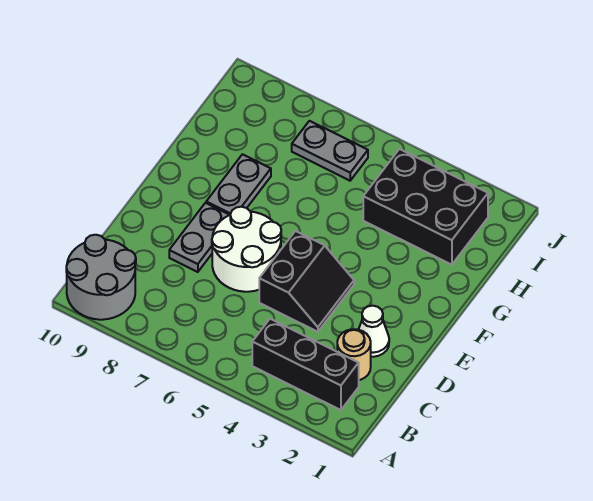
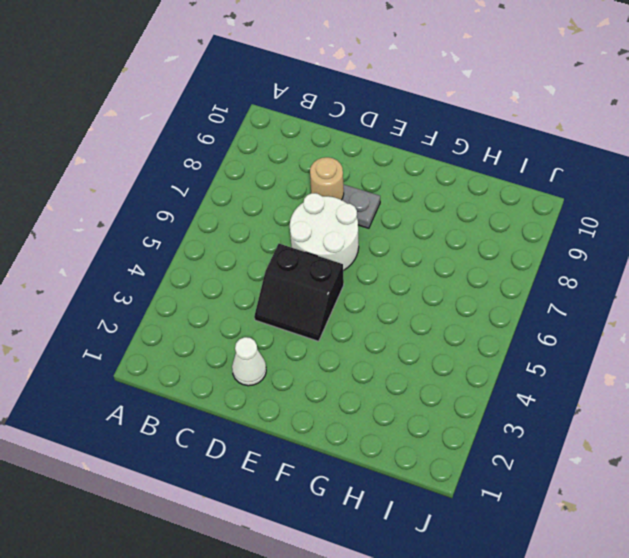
tan 1x1 round brick [310,157,344,200] -> tan 1x1 round brick moved to [337,329,371,380]
none -> grey 2x2 round brick [66,235,136,320]
none -> black 1x3 brick [252,319,359,410]

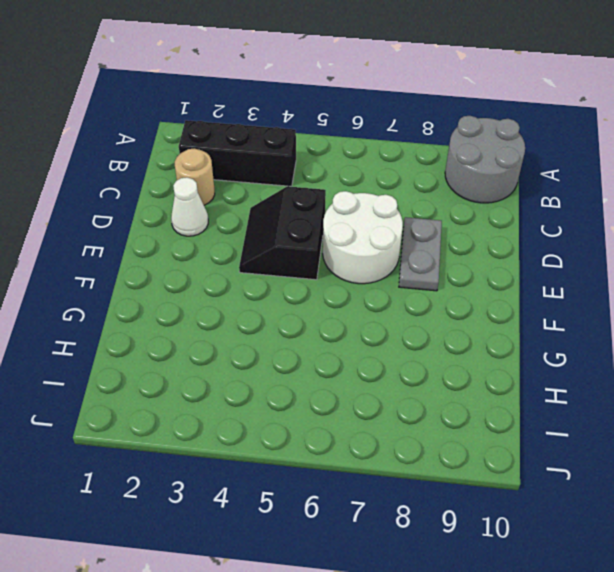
none -> grey 1x2 plate [206,154,271,215]
none -> black 2x3 brick [363,149,488,265]

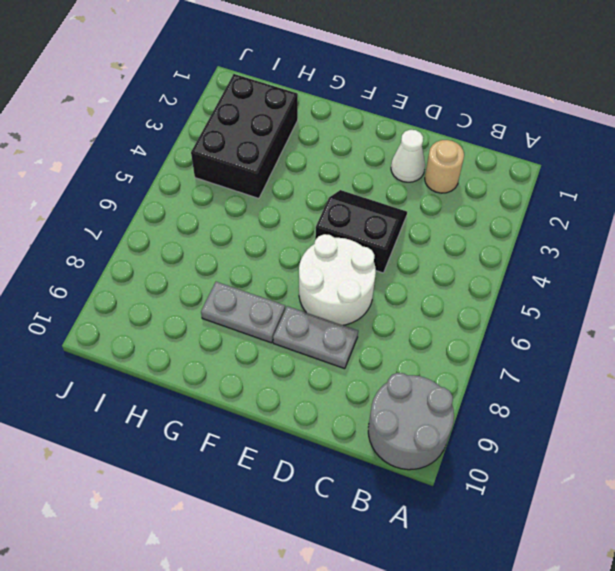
none -> black 1x3 brick [252,319,359,410]
none -> grey 1x2 plate [292,121,368,181]

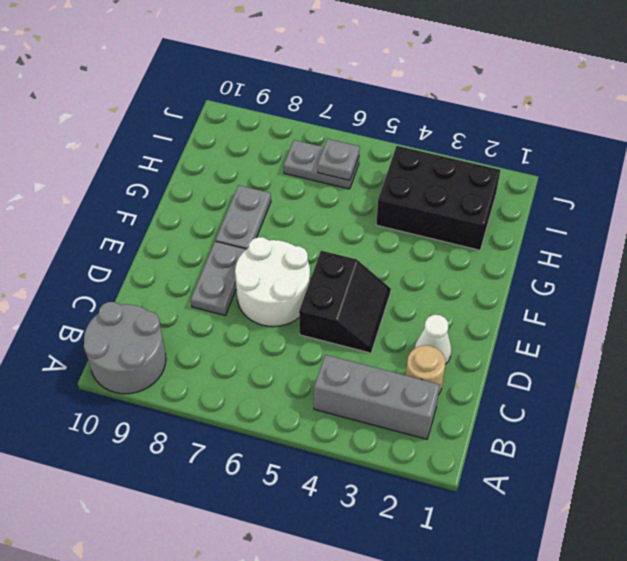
grey 1x3 brick [314,355,440,439] -> black 1x3 brick [252,319,359,410]
grey 1x1 plate [318,139,360,180] -> none

